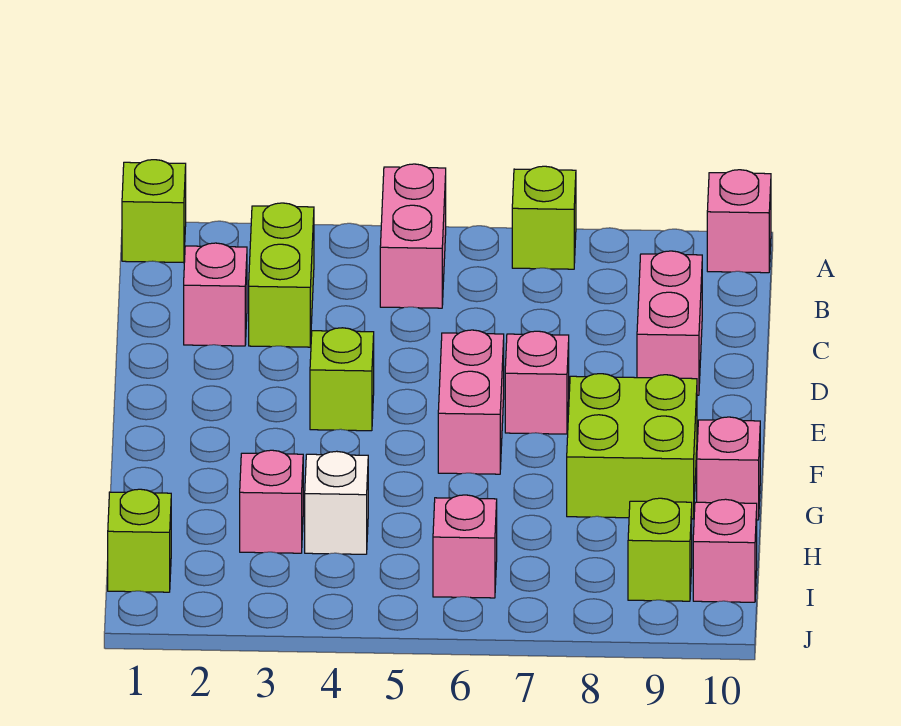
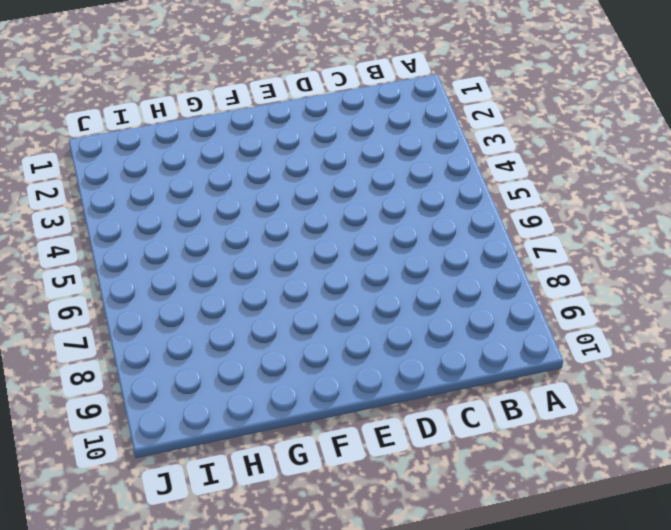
none -> lime 1x1 brick [122,160,186,263]
none -> pink 1x2 brick [380,164,446,308]
none -> lime 1x1 brick [512,166,576,269]

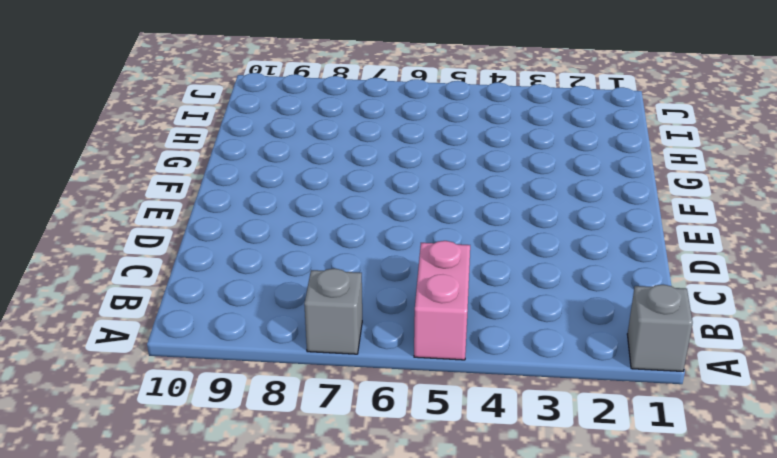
grey 1x1 brick [627,285,693,371] -> lime 1x1 brick [122,160,186,263]
grey 1x1 brick [304,268,362,354] -> lime 1x1 brick [512,166,576,269]
none -> pink 1x1 brick [707,170,771,273]
none -> lime 1x2 brick [249,203,314,347]
none -> pink 1x1 brick [184,243,247,346]

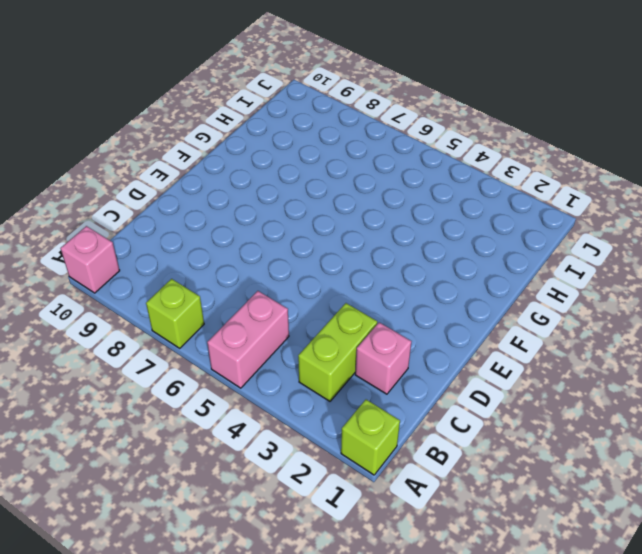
none -> pink 1x2 brick [637,251,702,395]
none -> lime 1x1 brick [310,328,374,431]
none -> pink 1x2 brick [438,330,504,474]

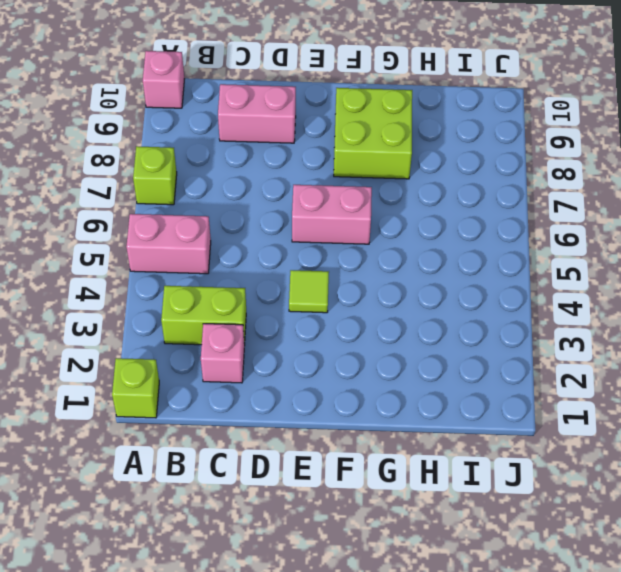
lime 1x1 tile [289,270,329,313] -> lime 1x1 brick [310,328,374,431]
none -> pink 1x1 brick [505,331,569,434]
none -> pink 1x1 brick [697,417,760,520]
none -> pink 1x1 brick [240,450,303,553]

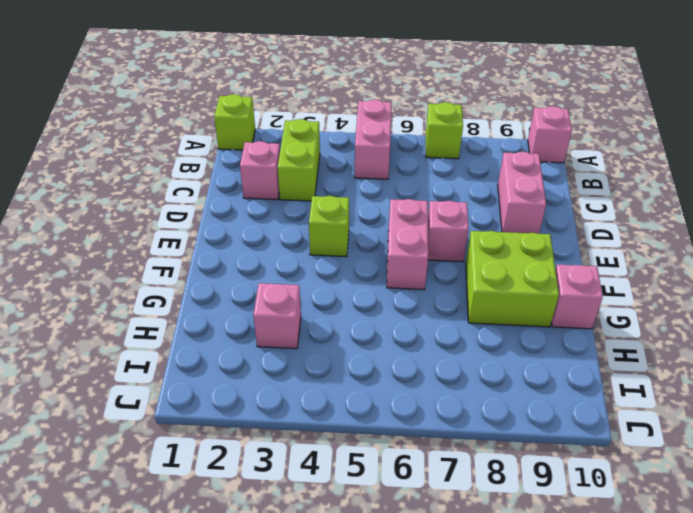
none -> white 1x1 brick [305,451,368,554]
none -> lime 1x1 brick [108,489,171,592]
none -> pink 1x1 brick [433,495,497,598]

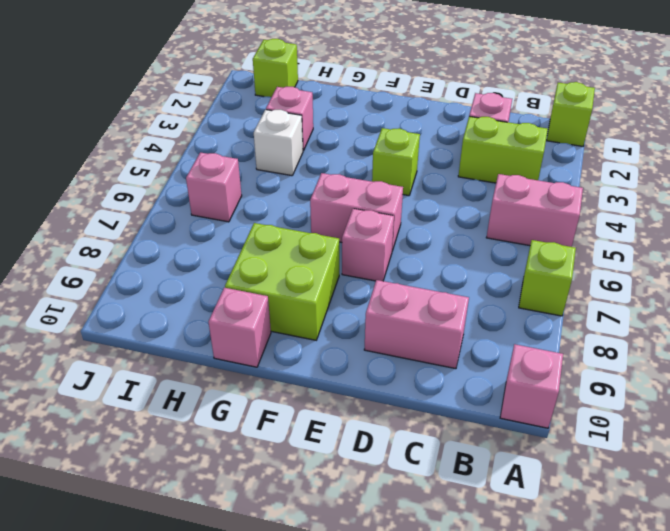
none -> lime 1x1 brick [628,498,692,601]
none -> pink 1x1 brick [693,499,757,602]

